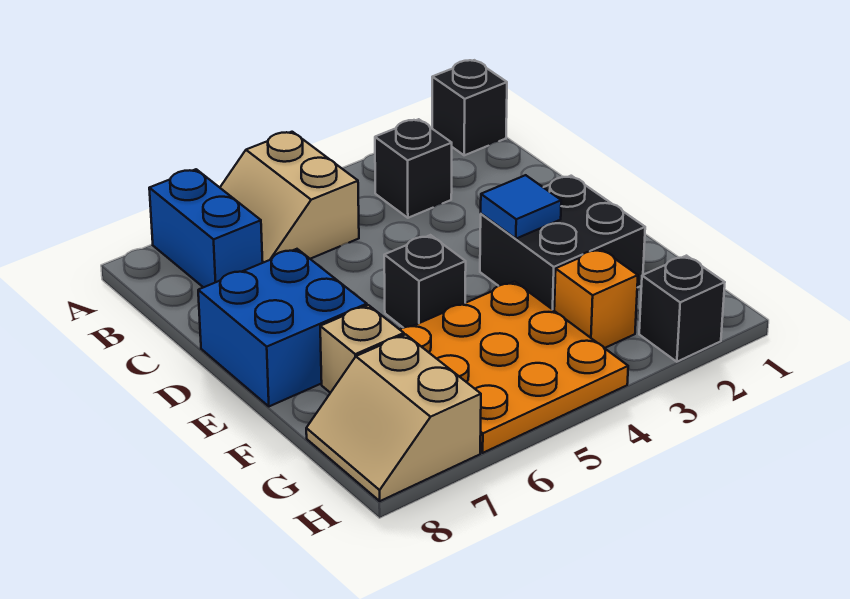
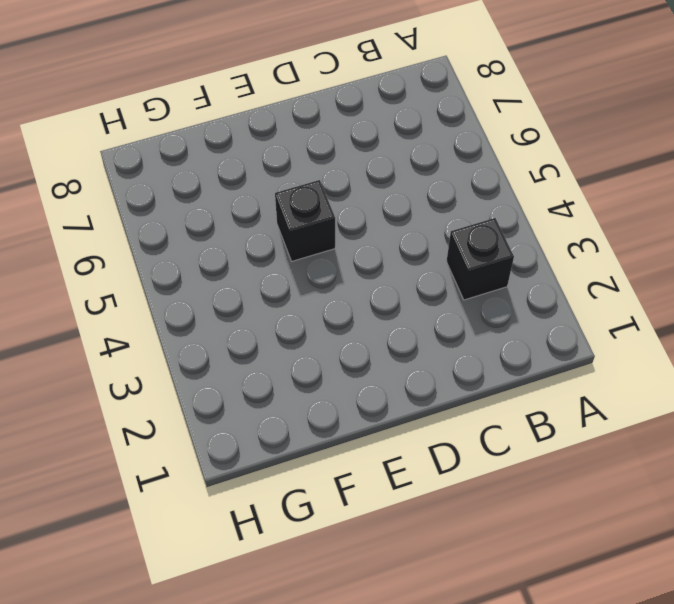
none -> black 1x1 brick [432,60,507,155]
none -> tan 2x2 slope [220,132,359,263]
none -> blue 1x2 brick [149,169,263,287]

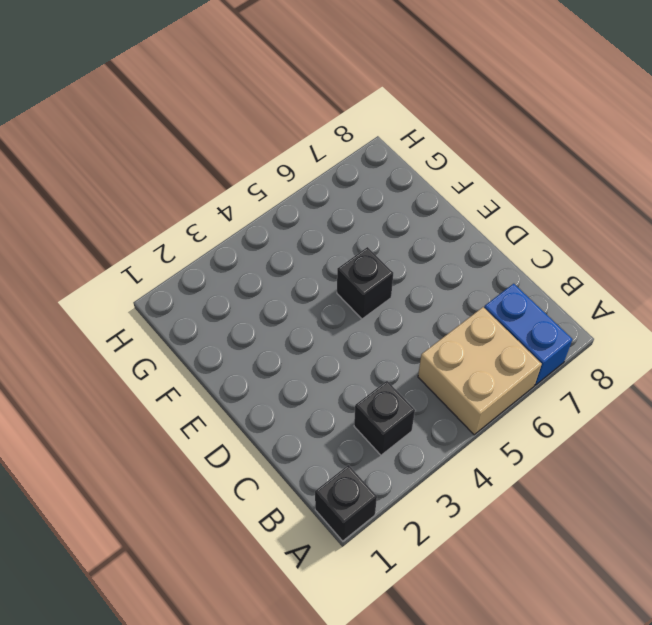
tan 2x2 brick [418,307,542,435] -> tan 2x2 slope [220,132,359,263]
none -> blue 2x2 brick [198,249,367,406]
none -> black 2x2 brick [480,176,645,310]
none -> orange 3x3 plate [400,282,628,453]

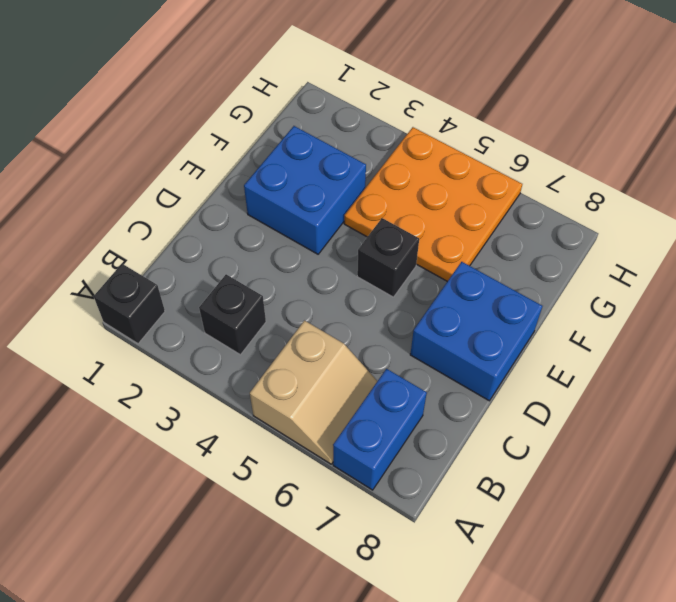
blue 2x2 brick [244,126,366,254] -> black 2x2 brick [480,176,645,310]
none -> tan 1x1 brick [320,305,404,393]
none -> orange 1x1 brick [554,249,638,348]
none -> tan 2x2 slope [306,334,481,501]

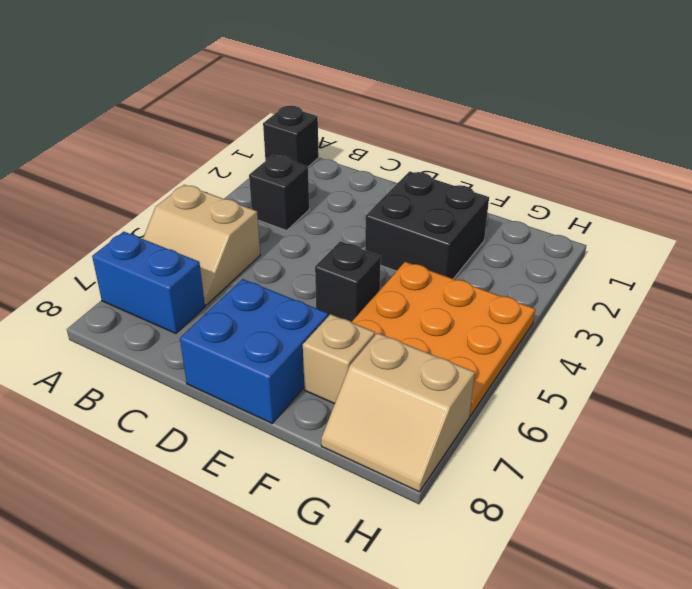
none -> orange 1x1 brick [554,249,638,348]
none -> black 1x1 brick [639,256,725,362]
none -> blue 1x1 tile [481,175,561,239]

